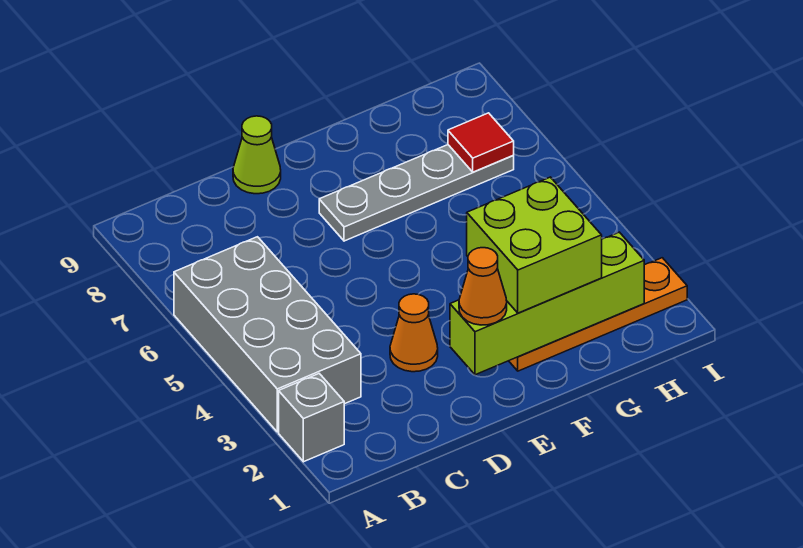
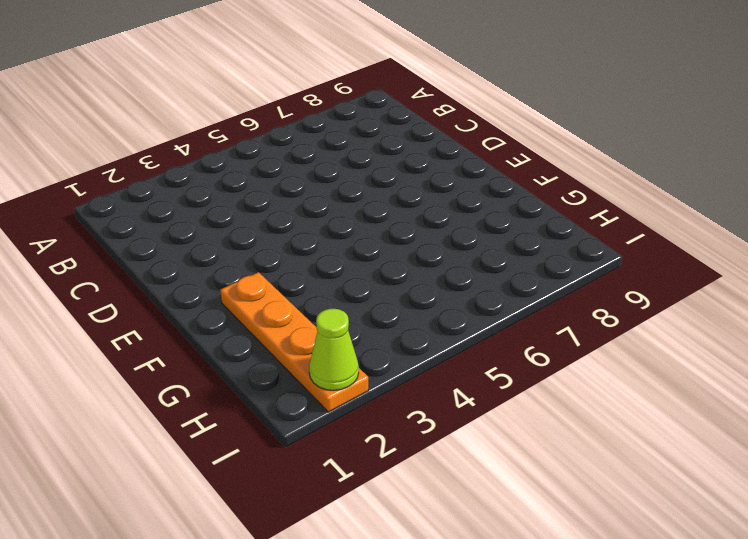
lime 1x1 cone [309,309,359,390] -> lime 1x1 cone moved to [233,116,281,194]
none -> grey 1x1 brick [279,374,344,462]
none -> grey 2x4 brick [174,237,361,432]

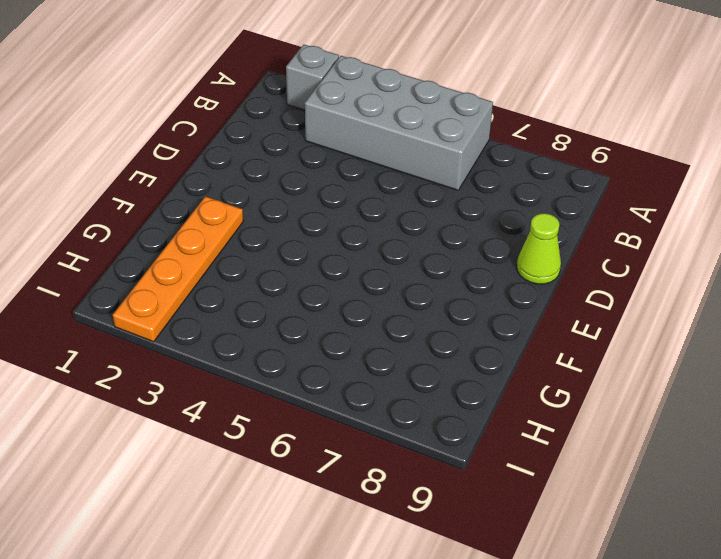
none -> orange 1x1 cone [390,294,438,372]
none -> grey 1x4 plate [319,145,514,241]

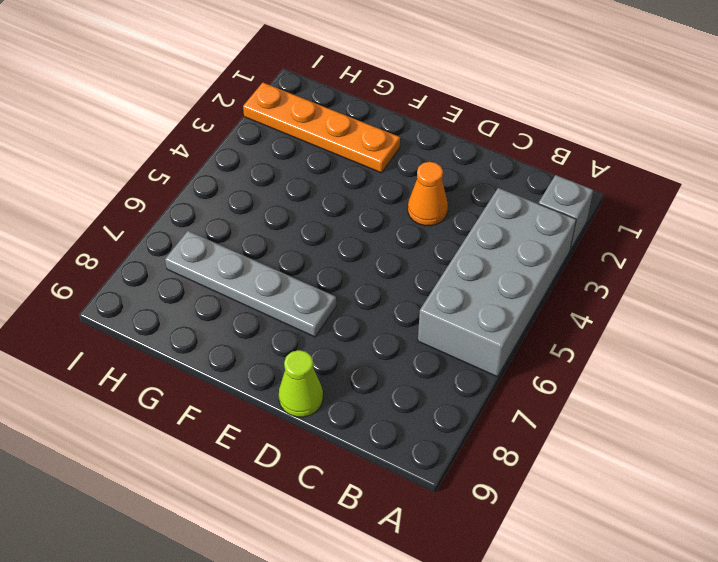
none -> lime 1x4 brick [450,232,644,375]
none -> red 1x1 tile [448,113,514,172]

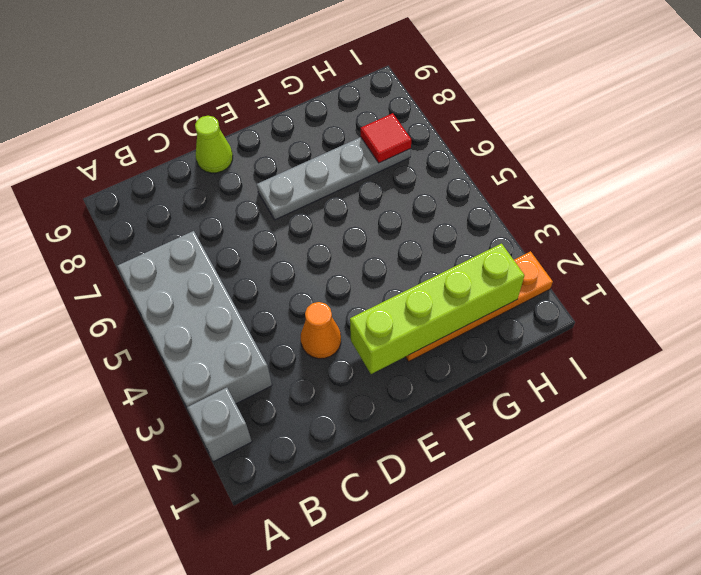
none -> orange 1x1 cone [459,248,507,325]
none -> lime 2x2 brick [467,177,602,313]

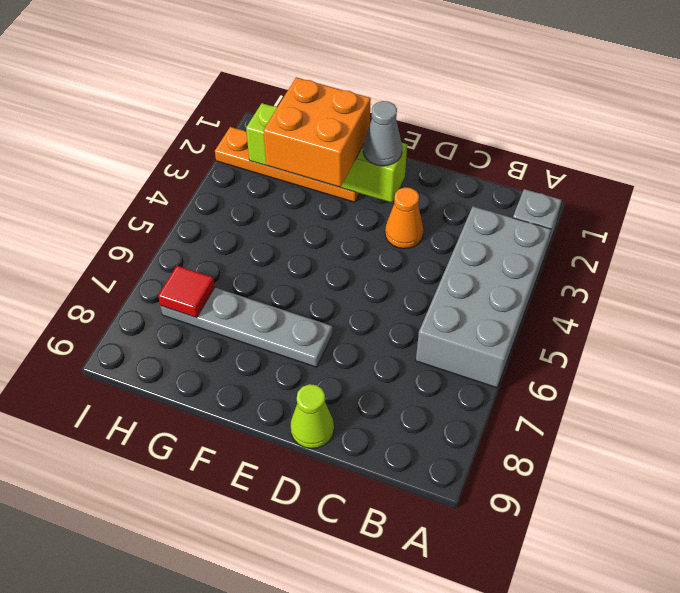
grey 1x1 cone [363,101,402,166] -> orange 1x1 cone [459,248,507,325]
orange 2x2 brick [263,77,371,187] -> lime 2x2 brick [467,177,602,313]

